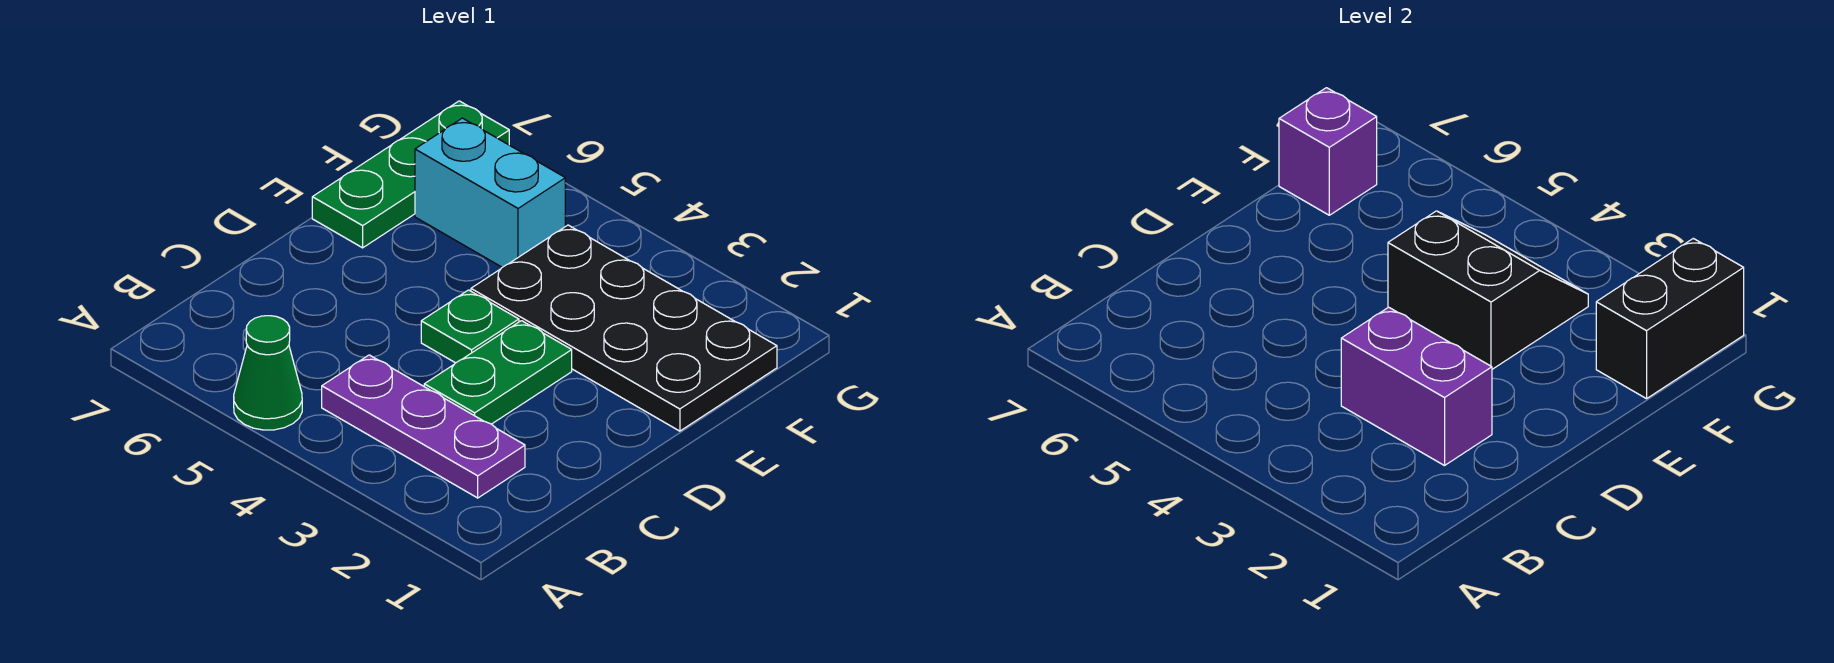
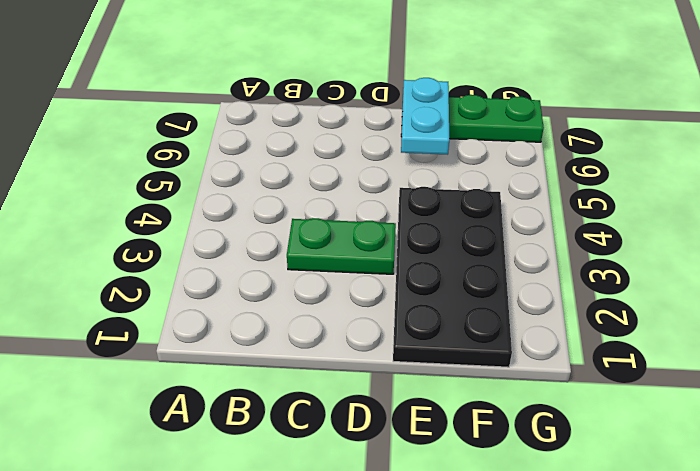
cyan 1x2 plate [401,78,449,155] -> none
none -> green 1x1 cone [234,316,302,430]
none -> purple 1x3 plate [322,355,525,498]

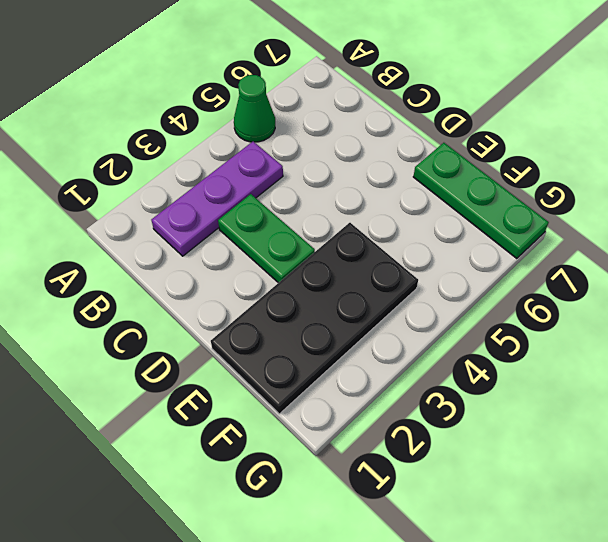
none -> green 1x1 plate [421,290,519,363]
none -> cyan 1x2 brick [415,118,565,267]

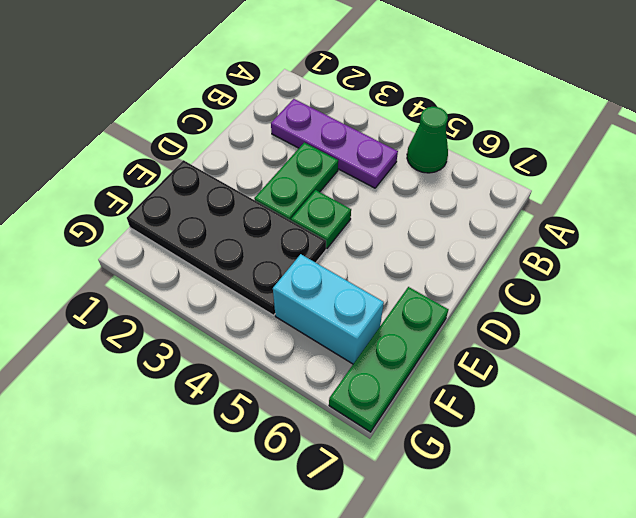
none -> purple 1x2 brick [1341,307,1492,466]
none -> black 2x2 slope [1388,211,1588,369]

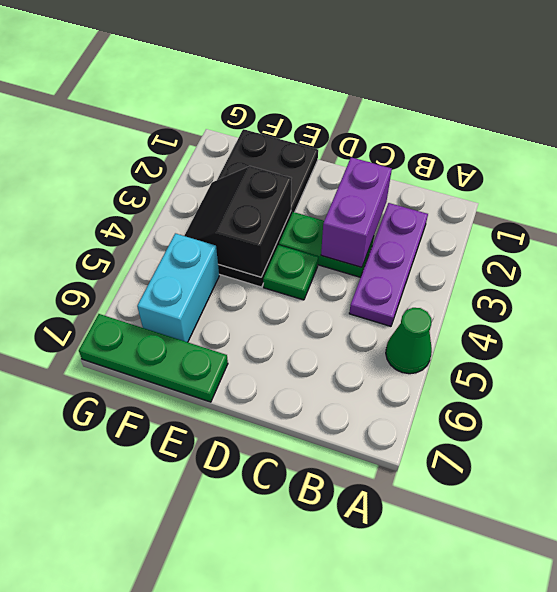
none -> black 1x2 brick [1596,238,1744,399]
none -> purple 1x1 brick [1279,88,1377,215]

